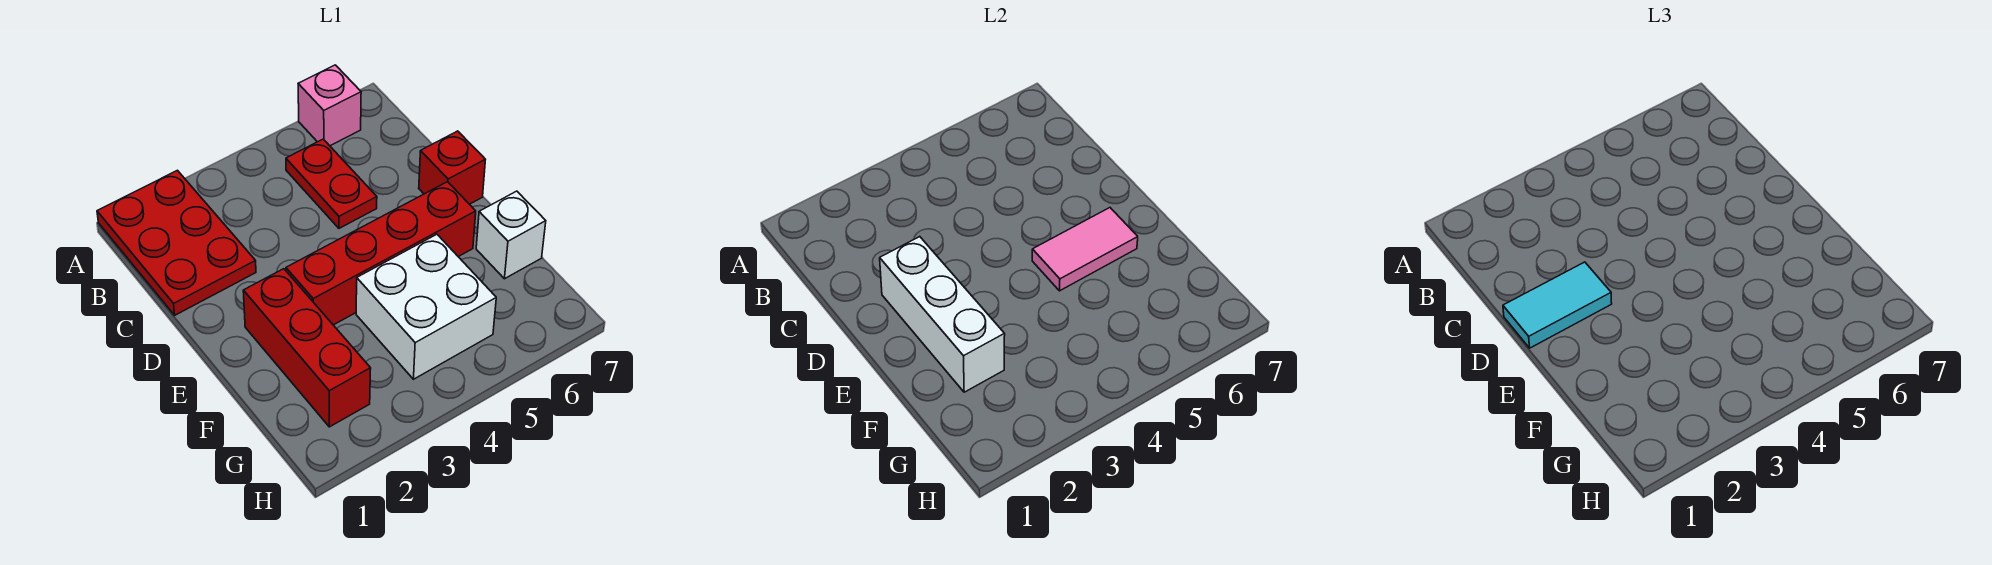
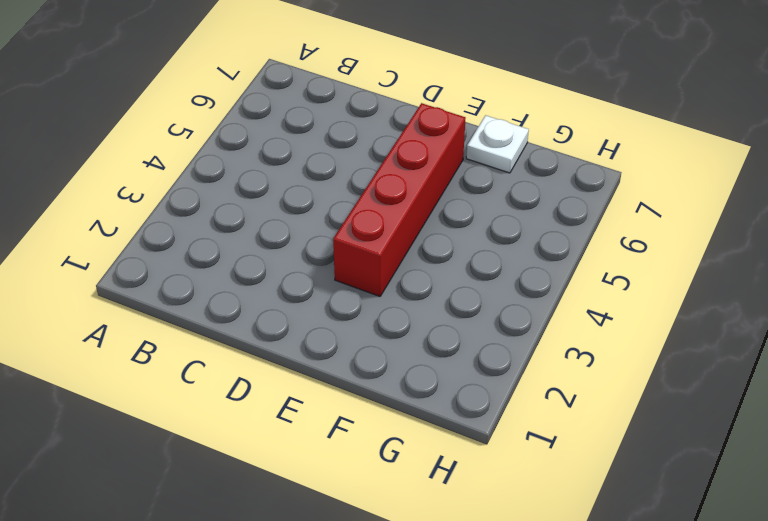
white 1x1 plate [466,115,529,173] -> white 1x1 brick [476,191,546,279]
none -> red 2x3 plate [97,170,256,315]
none -> pink 1x1 brick [298,65,361,146]

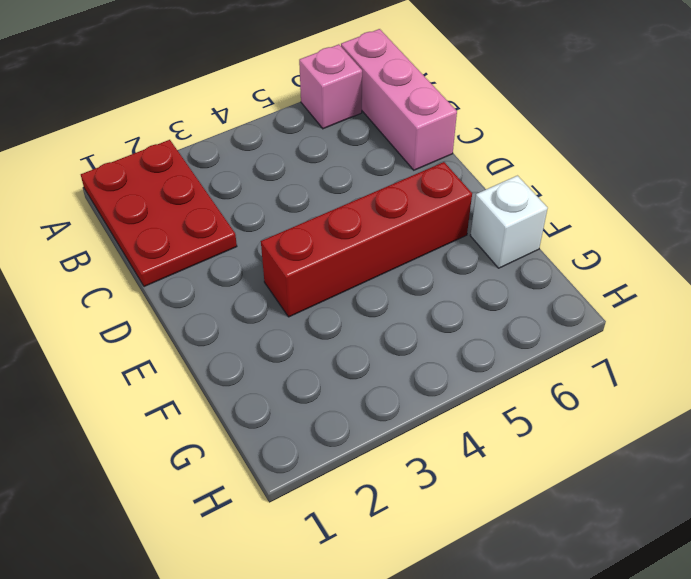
pink 1x3 brick [341,29,457,170] -> none
none -> red 1x2 plate [286,139,377,228]
none -> red 1x1 brick [419,131,486,204]

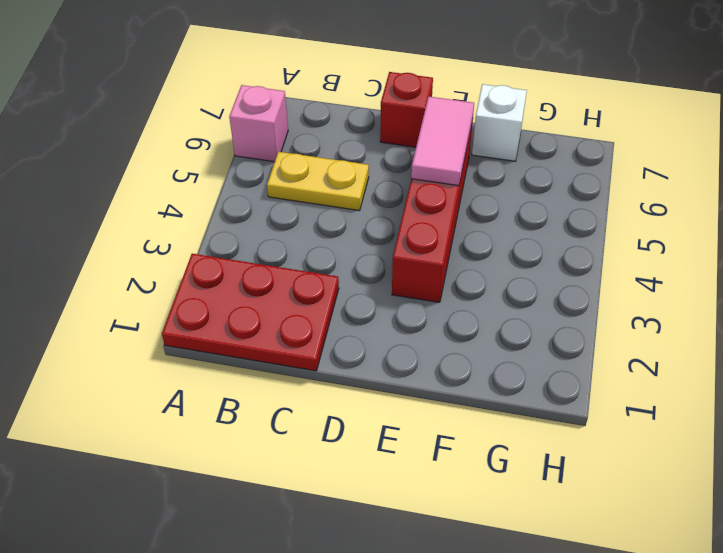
yellow 1x2 plate [267,152,369,211] -> red 1x2 plate [286,139,377,228]
none -> red 1x3 brick [243,269,371,427]
none -> white 2x2 brick [356,234,496,379]

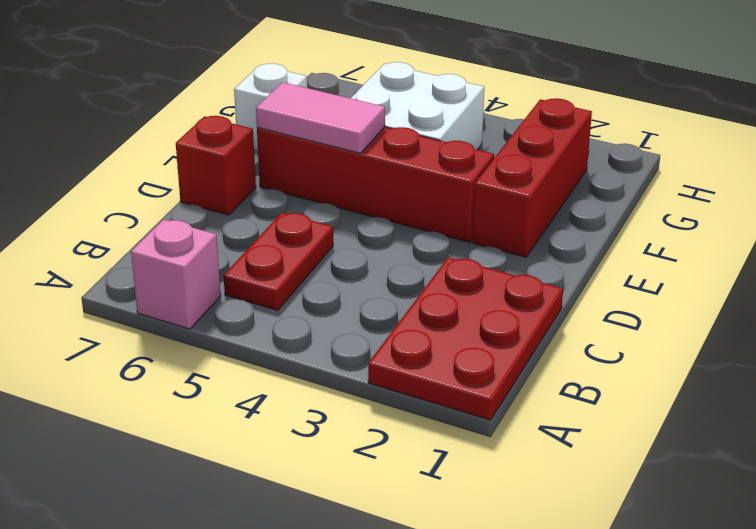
none -> white 1x3 brick [880,237,1005,392]
none -> cyan 1x2 tile [1503,262,1612,348]

